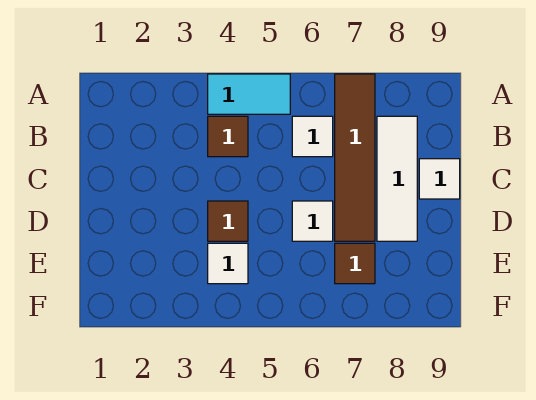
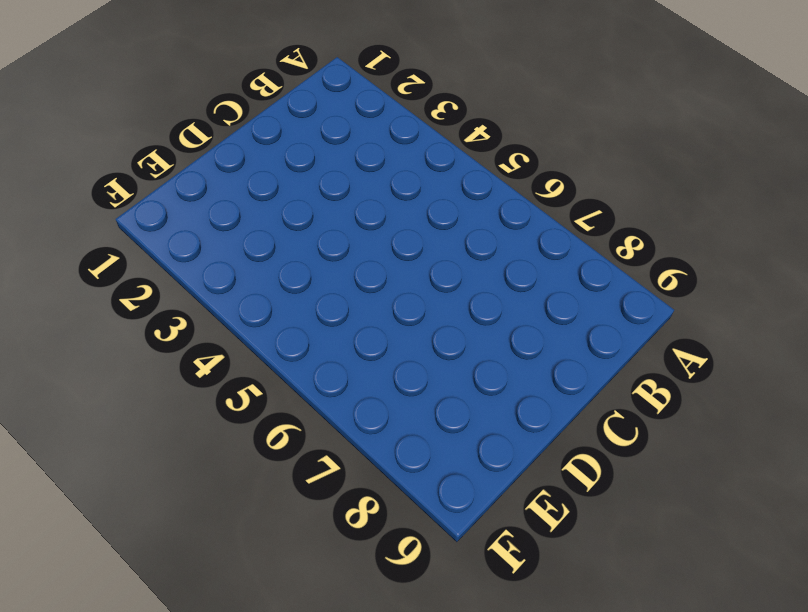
none -> cyan 1x2 tile [208,74,290,114]
none -> brown 1x4 tile [335,74,375,241]

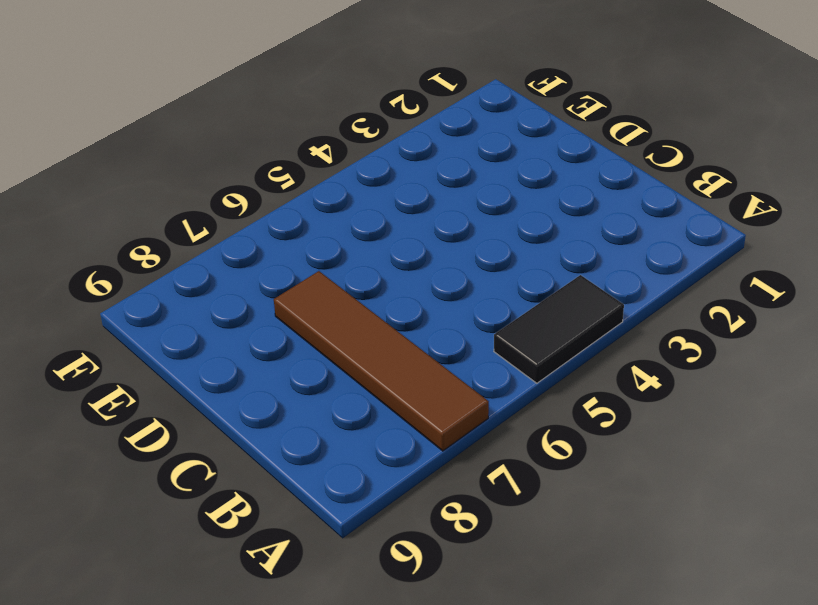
black 1x2 tile [494,275,624,383] -> cyan 1x2 tile [208,74,290,114]
none -> brown 1x1 tile [208,116,248,157]
none -> white 1x1 tile [292,116,333,157]

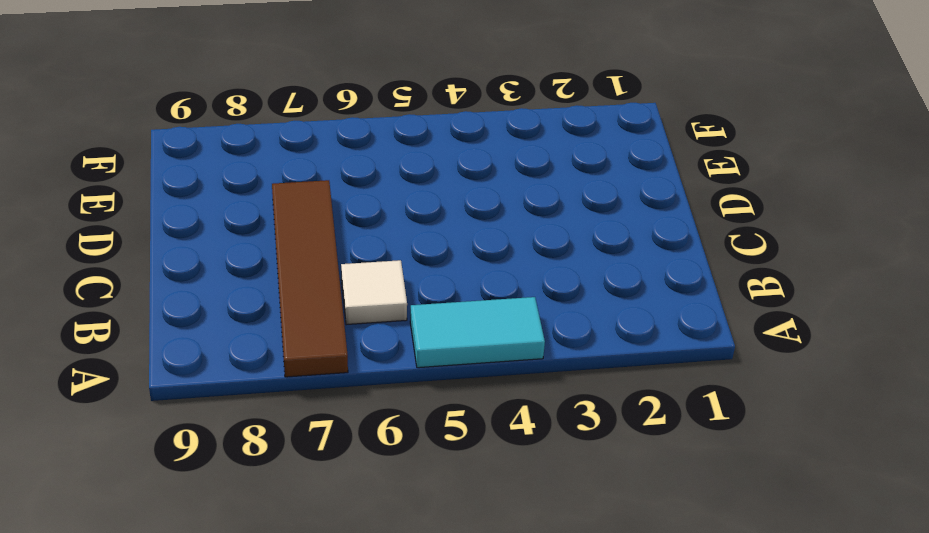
none -> brown 1x1 tile [208,116,248,157]
none -> white 1x3 tile [377,116,417,241]

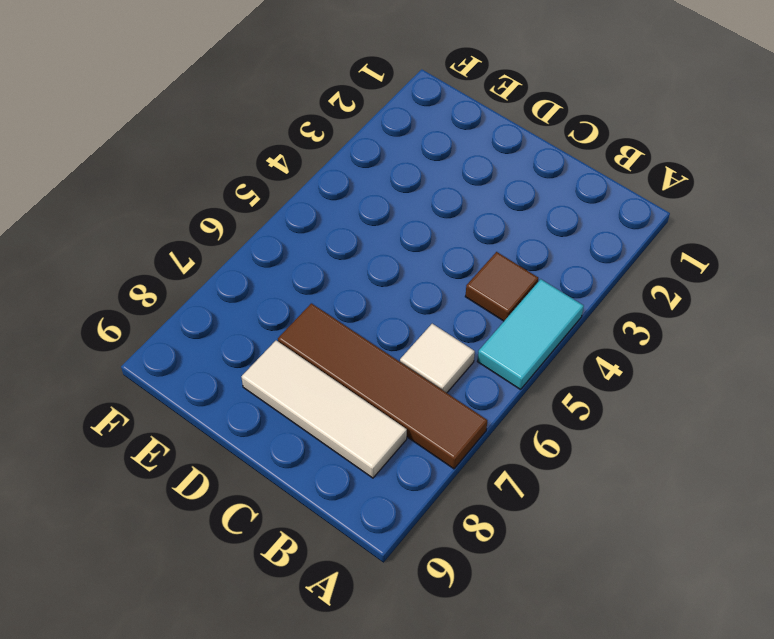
none -> white 1x1 tile [419,159,460,199]
none -> brown 1x1 tile [208,201,248,241]

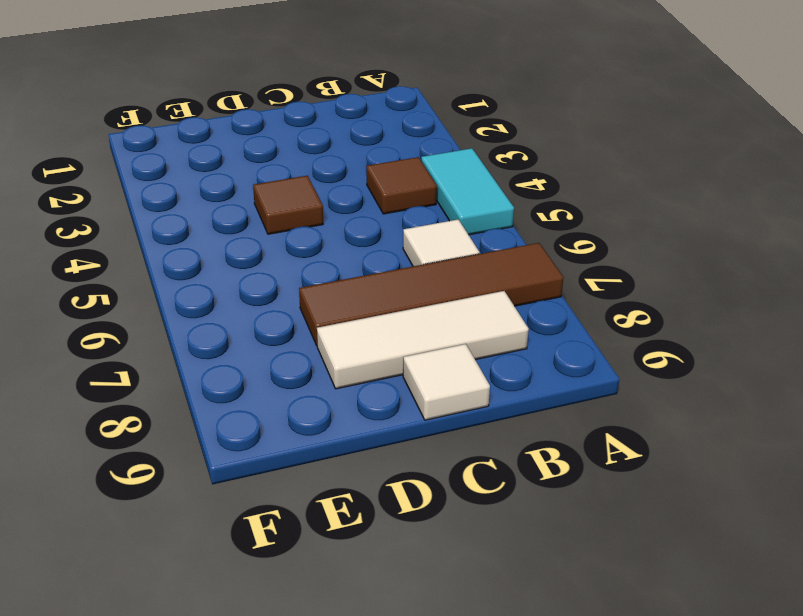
none -> white 1x1 tile [292,201,333,241]
none -> white 1x1 tile [208,243,248,284]

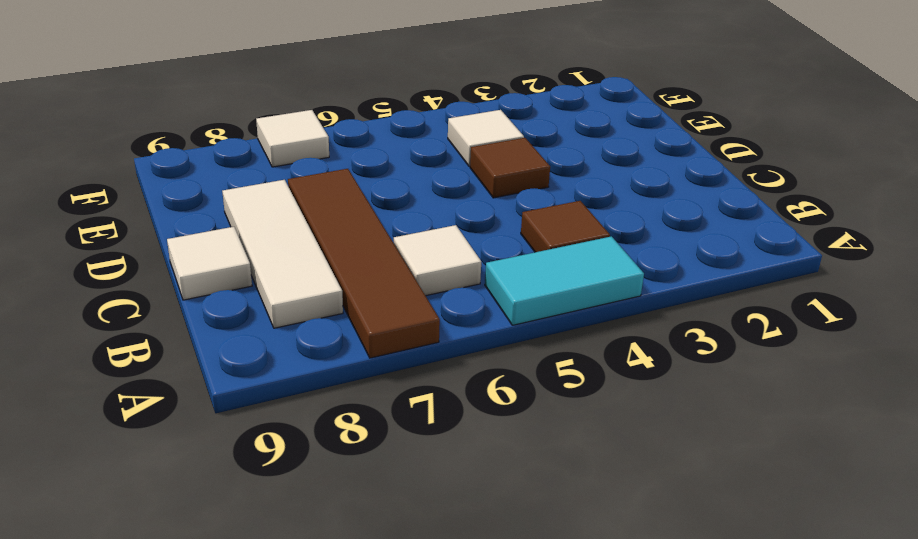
white 1x1 tile [256,110,329,167] -> white 1x1 tile moved to [292,201,333,241]
none -> brown 1x1 tile [335,243,375,284]

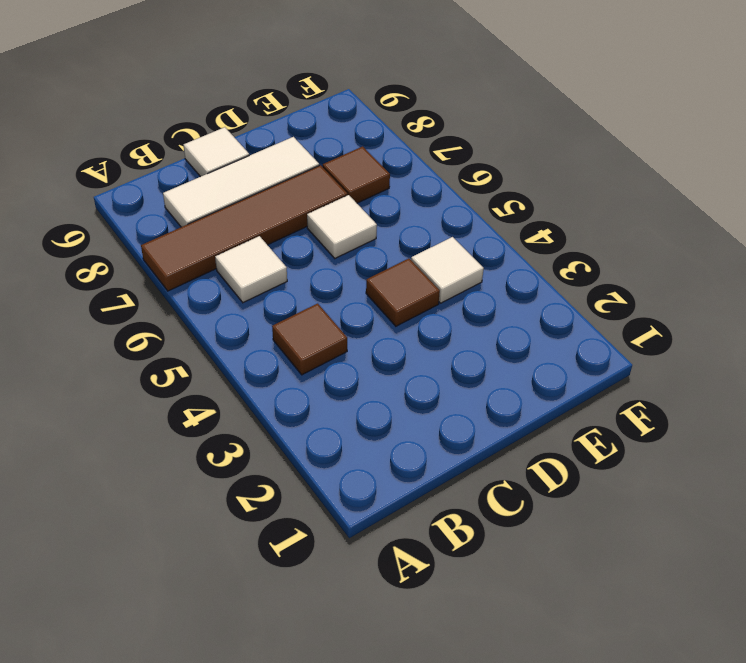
none -> cyan 1x2 tile [208,74,290,114]

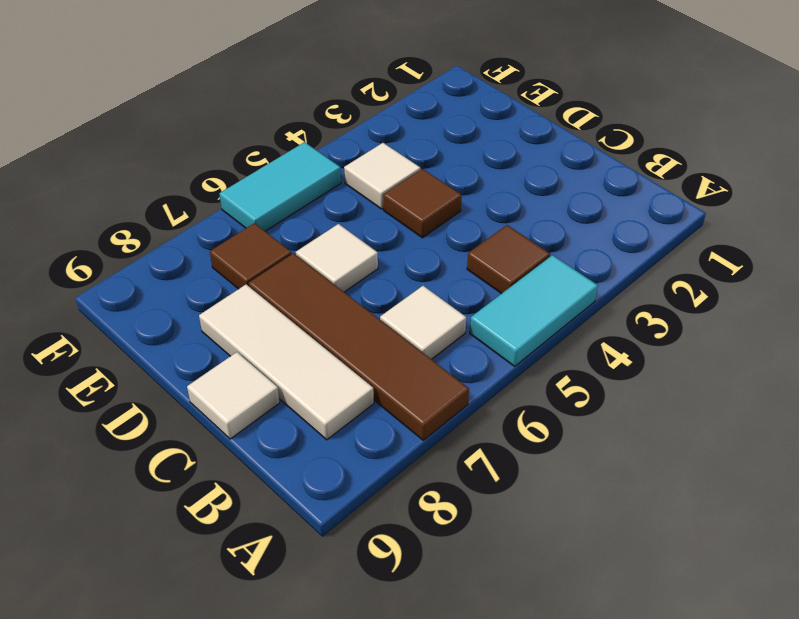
cyan 1x2 tile [219,142,341,231] -> none

